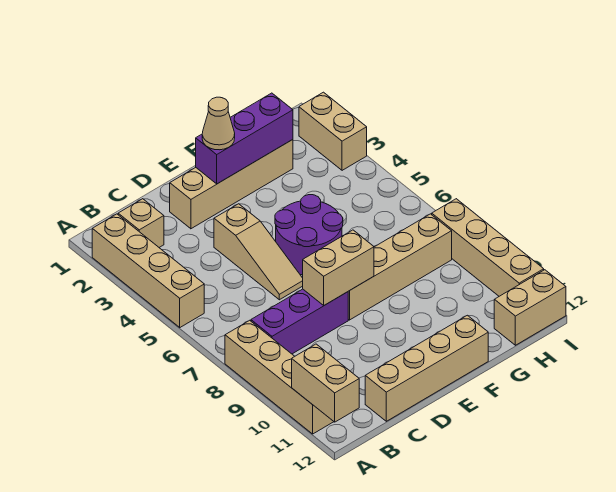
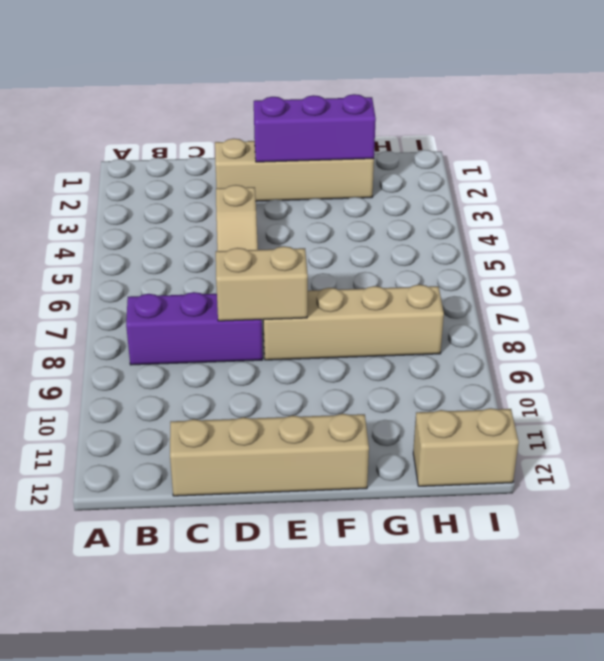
none -> tan 1x4 brick [92,214,204,327]
none -> tan 1x4 brick [225,320,334,434]
none -> tan 1x1 brick [118,199,164,247]

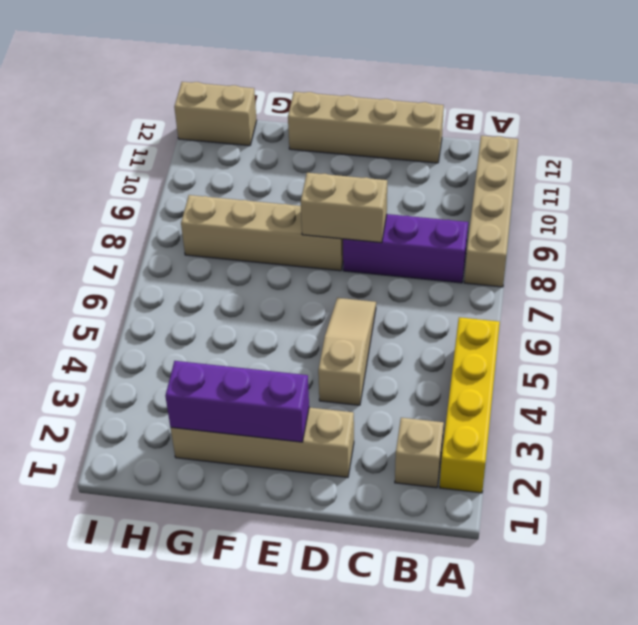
yellow 1x4 brick [440,317,500,493] -> tan 1x4 brick [92,214,204,327]
none -> purple 2x2 round brick [275,195,343,275]
none -> tan 1x2 brick [299,92,367,170]
none -> tan 1x4 brick [432,199,544,296]

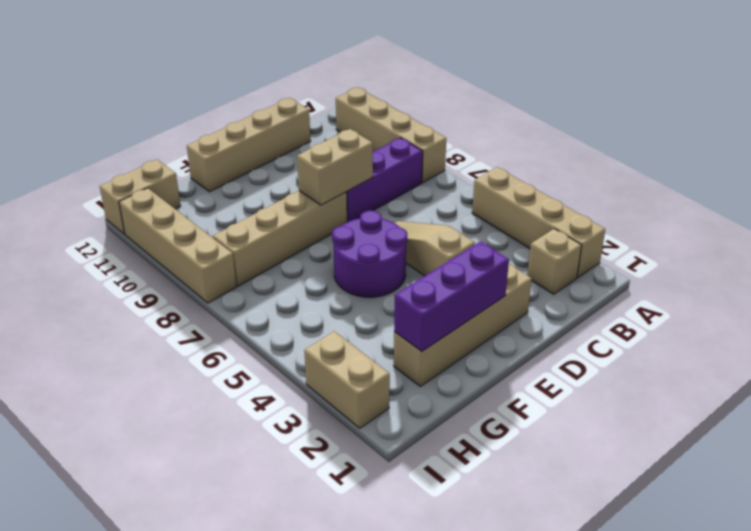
none -> tan 1x2 brick [292,344,359,422]
none -> tan 1x1 cone [202,97,235,150]

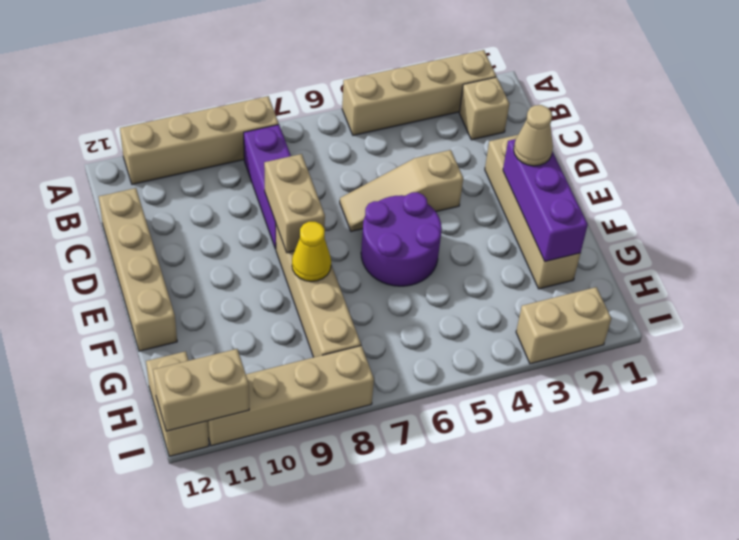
yellow 1x1 cone [292,222,331,282] -> none
tan 1x2 brick [153,349,249,431] -> tan 1x2 brick moved to [292,344,359,422]

